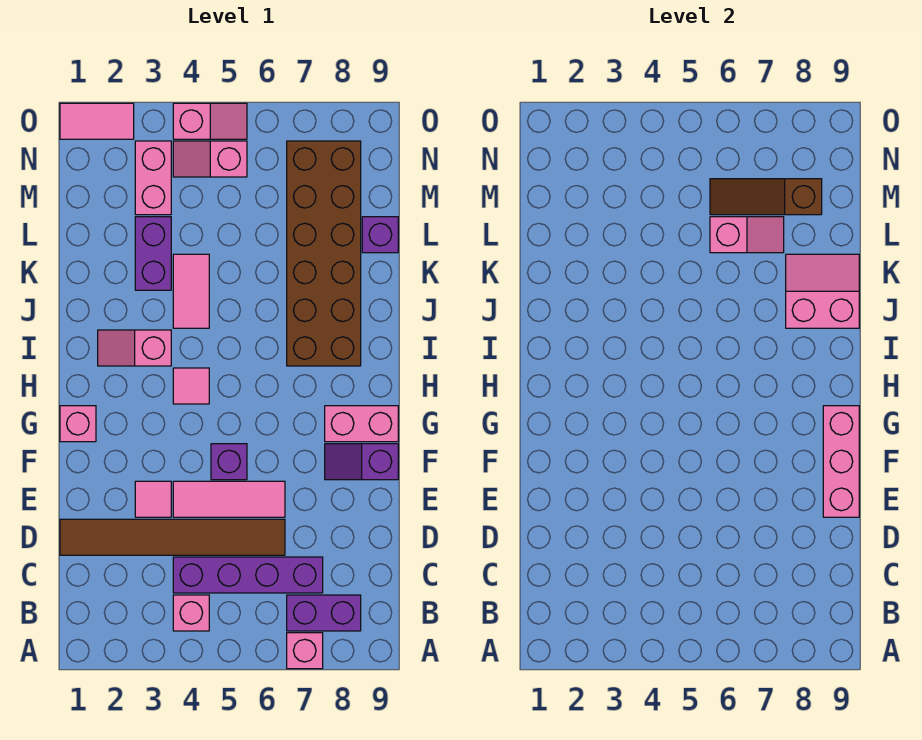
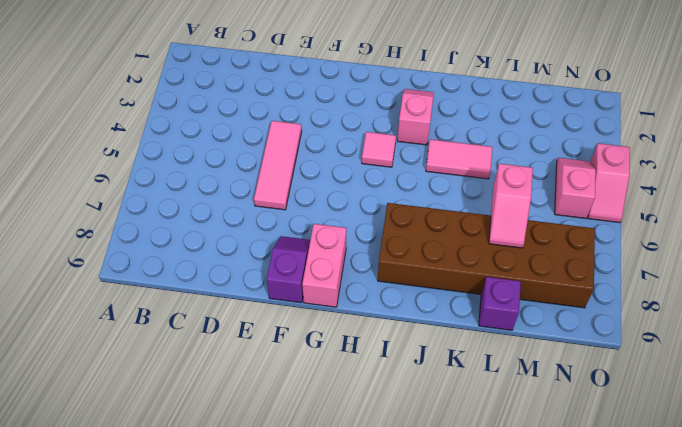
none -> pink 1x1 brick [287,633,323,669]
none -> pink 1x1 brick [173,595,209,631]
none -> purple 1x2 brick [287,595,361,631]

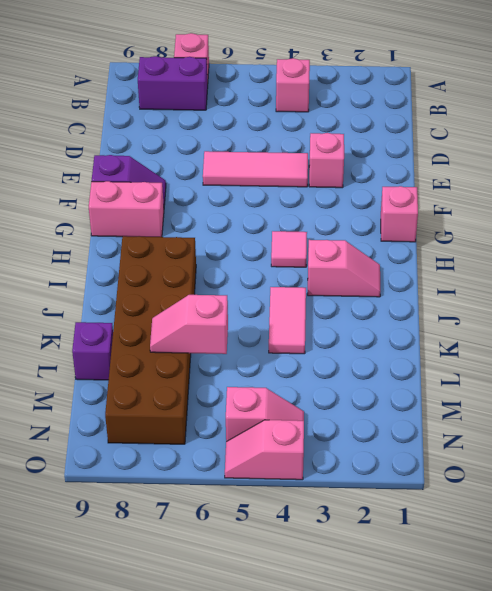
pink 1x1 brick [309,133,344,188] -> pink 1x1 tile [135,481,171,517]
none -> purple 1x4 brick [173,557,323,593]
none -> brown 1x6 tile [60,519,285,555]
none -> purple 1x1 brick [211,444,247,480]

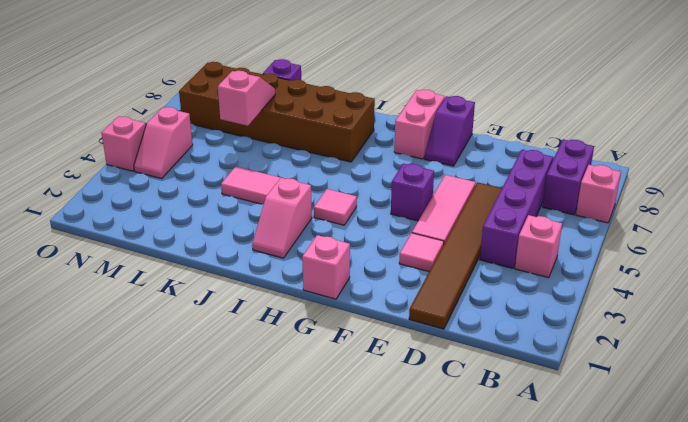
none -> purple 1x2 brick [135,217,171,290]
none -> pink 1x2 brick [135,141,171,215]
none -> pink 1x2 tile [60,103,134,139]

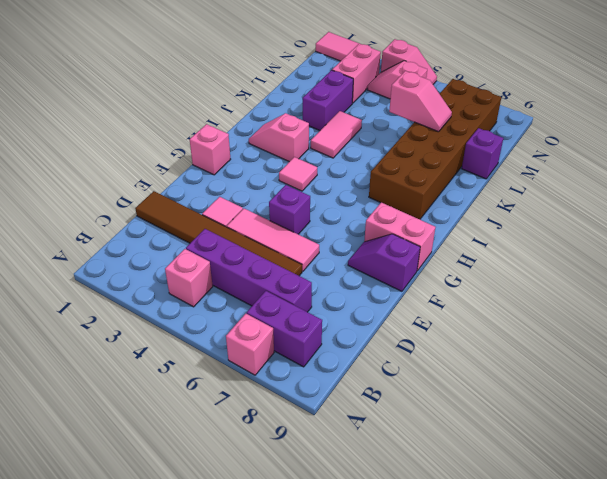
none -> pink 1x3 brick [823,406,859,517]
none -> pink 2x2 slope [786,254,859,328]
none -> brown 1x3 slope [710,179,822,215]

